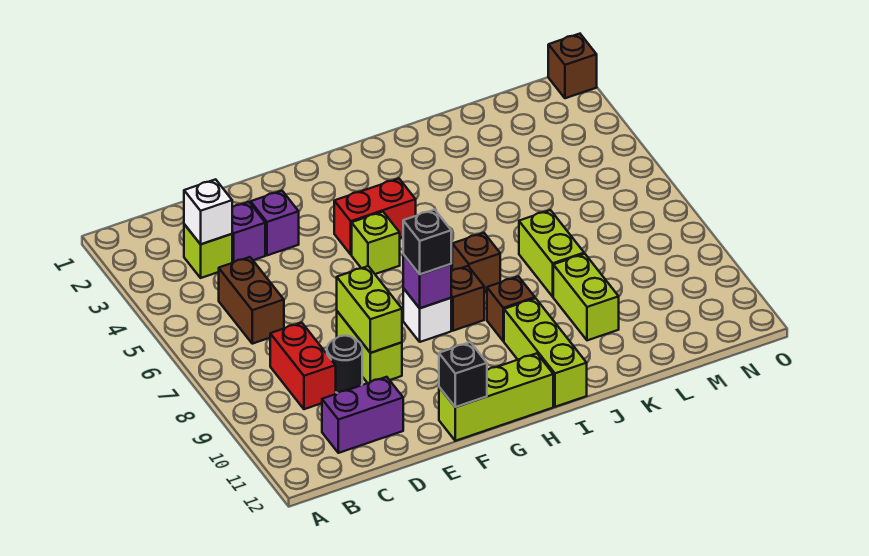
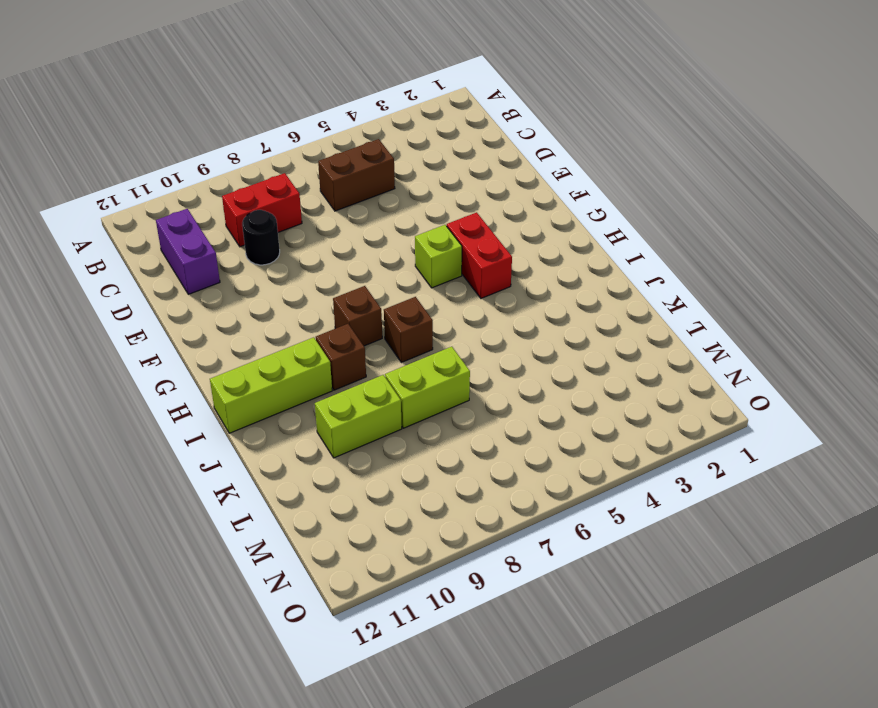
none -> lime 1x1 brick [184,224,232,278]
none -> purple 1x1 brick [232,202,265,263]
none -> purple 1x1 brick [251,191,299,255]

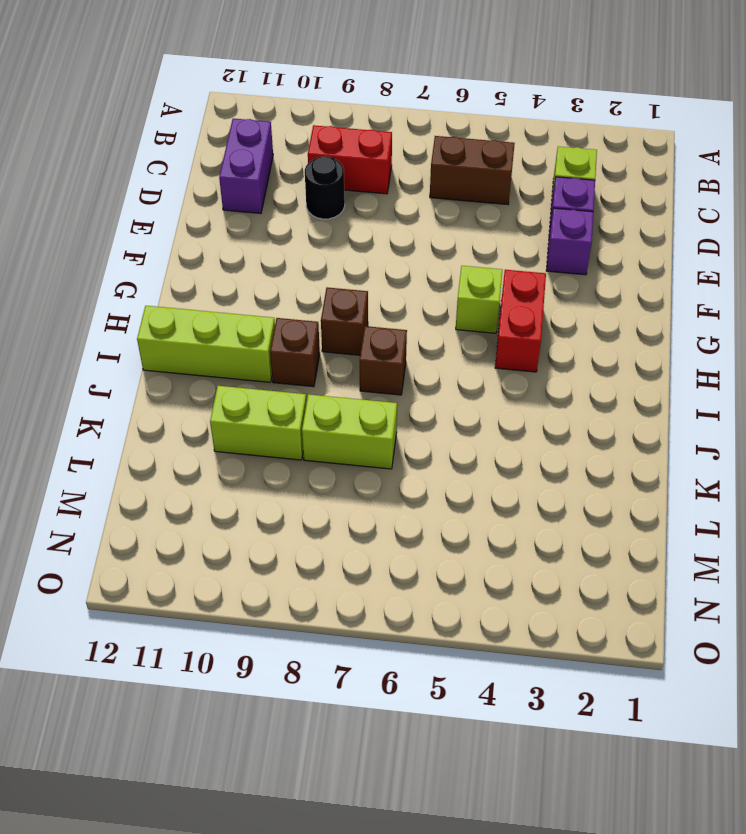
none -> lime 1x2 brick [337,311,402,383]
none -> lime 1x3 brick [439,353,553,441]
none -> white 1x1 brick [403,288,451,342]

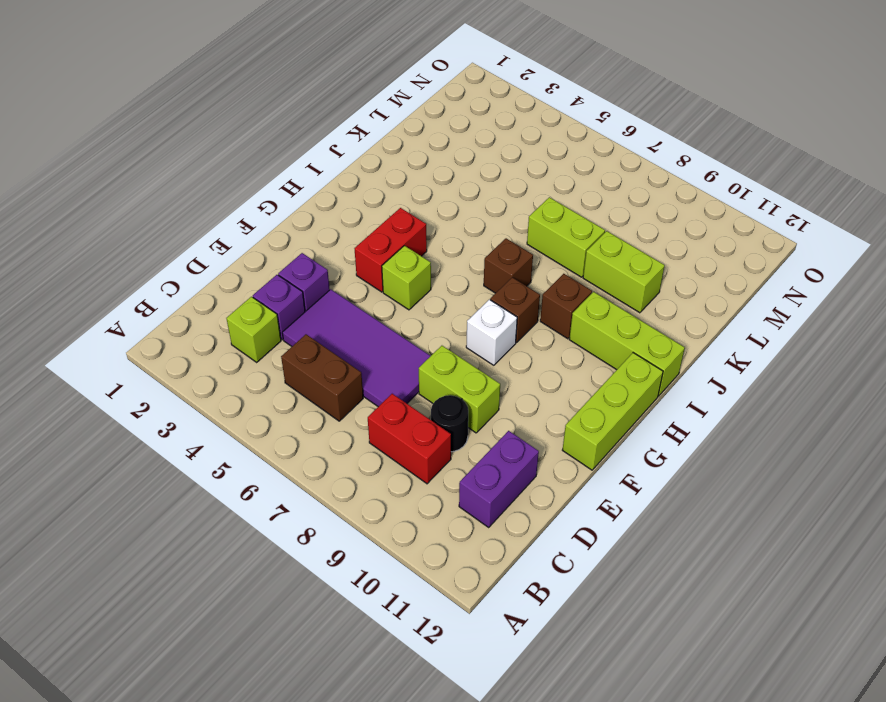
purple 2x4 tile [282,289,430,407] -> none
none -> brown 1x1 brick [548,34,597,98]
none -> white 1x1 brick [184,179,232,244]
none -> lime 1x2 brick [337,266,402,353]

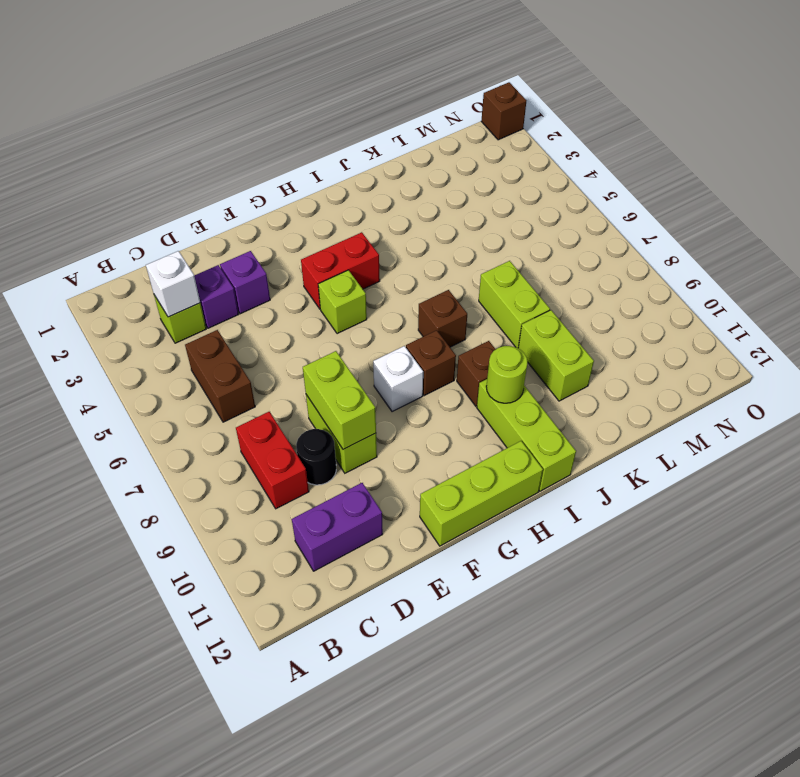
lime 1x1 round brick [486,346,528,403] -> none
none -> black 1x1 brick [439,342,487,407]
none -> purple 1x1 brick [403,255,451,308]
none -> black 1x1 brick [403,210,451,274]

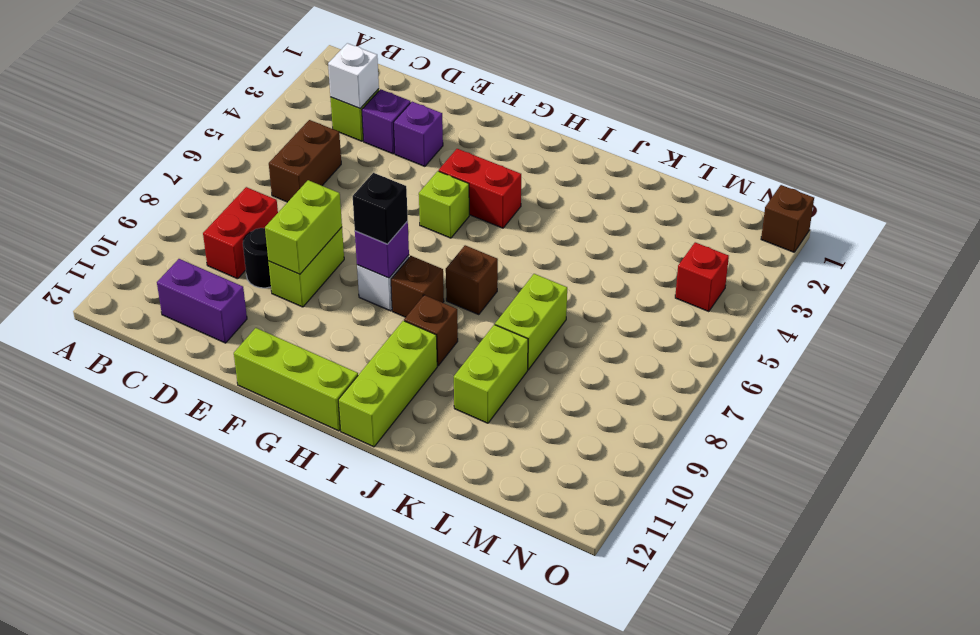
red 1x1 brick [675,242,729,312] -> none
none -> black 1x1 brick [439,342,487,407]

